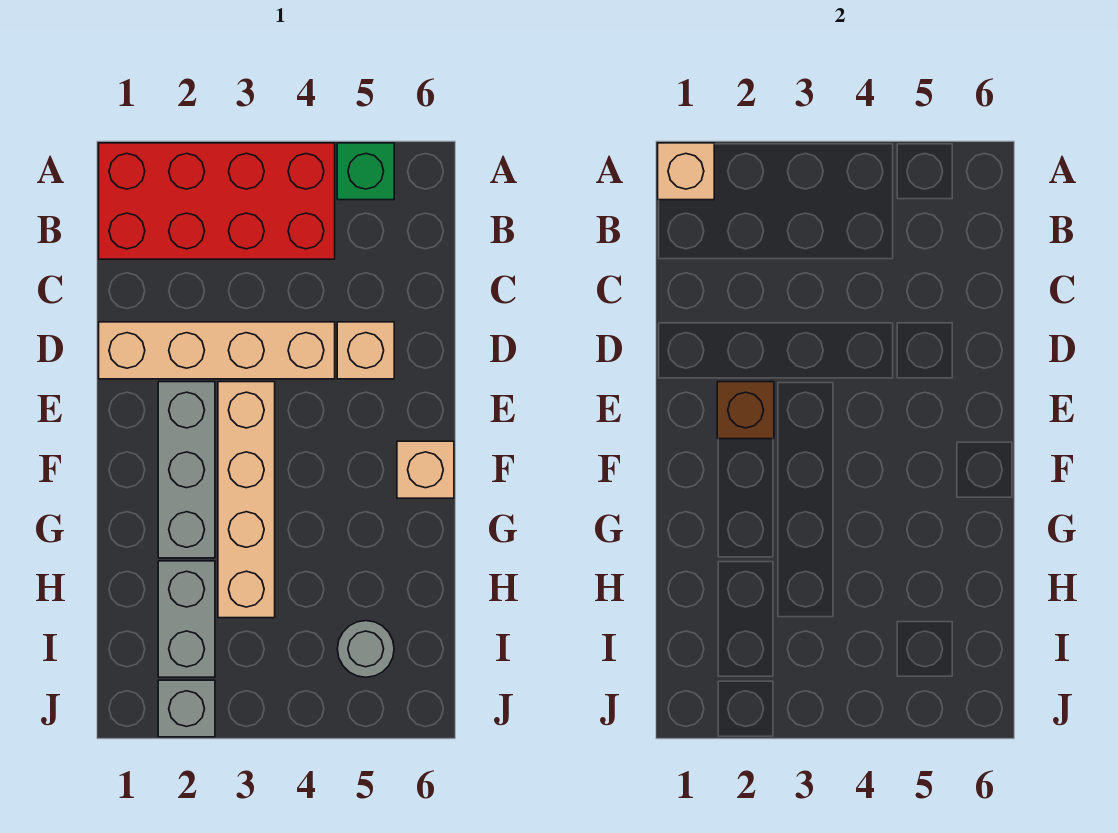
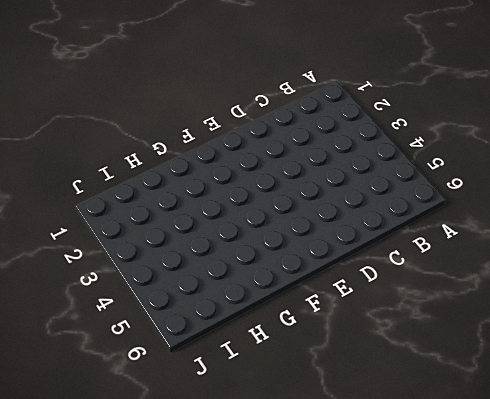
none -> red 2x4 brick [99,143,335,259]
none -> green 1x1 brick [337,143,394,200]
none -> tan 1x4 brick [99,322,335,379]

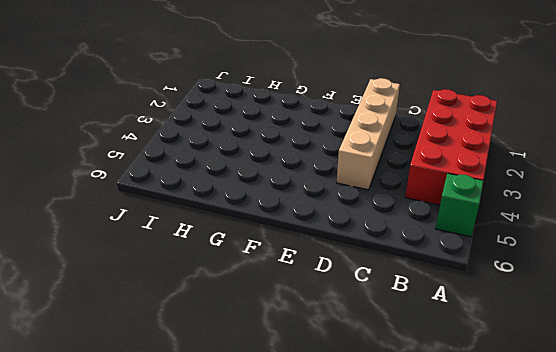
none -> tan 1x1 brick [337,322,394,379]
none -> grey 1x3 brick [158,382,215,558]
none -> tan 1x4 brick [218,382,275,618]

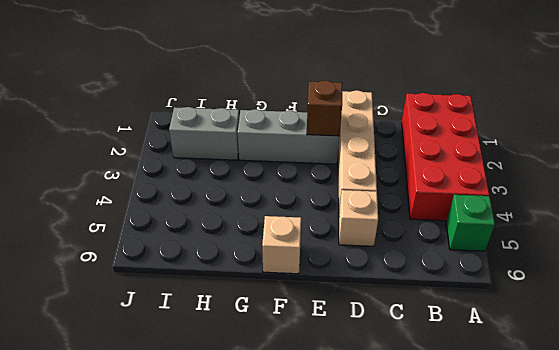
none -> tan 1x4 brick [218,382,275,618]
none -> grey 1x1 round brick [337,621,394,677]
none -> grey 1x1 brick [158,680,215,737]

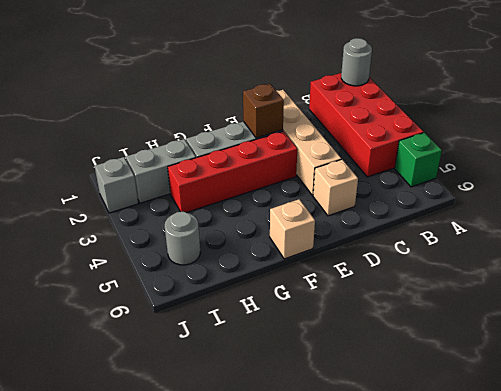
grey 1x1 round brick [341,38,372,86] -> tan 1x1 brick [658,143,714,200]
red 1x4 brick [168,131,297,213] -> tan 1x4 brick [218,382,275,618]

